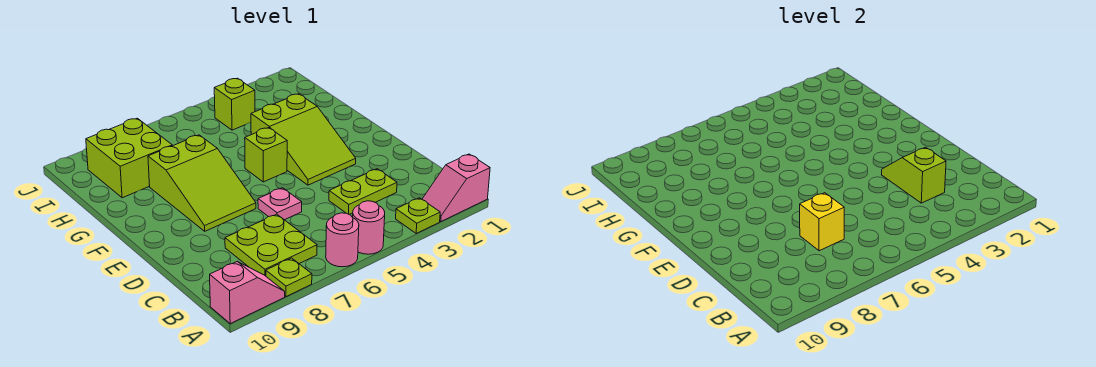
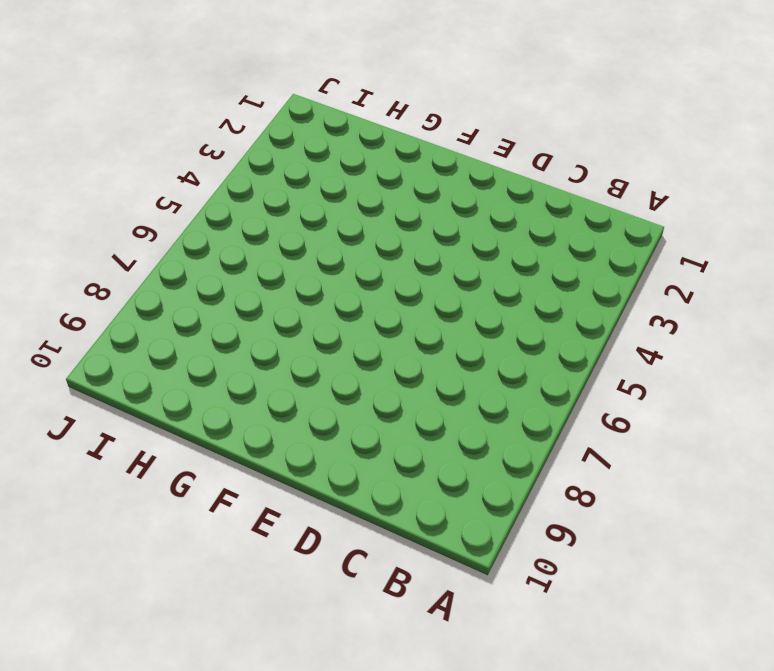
none -> pink 1x2 slope [422,154,490,222]
none -> lime 1x1 plate [396,198,440,233]
none -> pink 1x1 round brick [353,201,385,254]

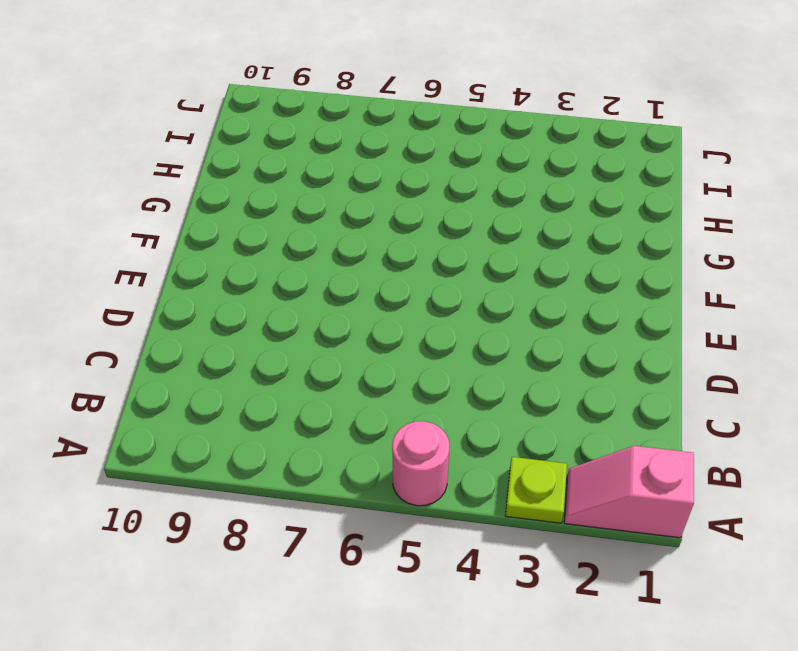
none -> pink 1x1 round brick [326,213,359,267]
none -> lime 1x1 plate [266,258,312,297]
none -> pink 1x2 slope [210,262,285,324]

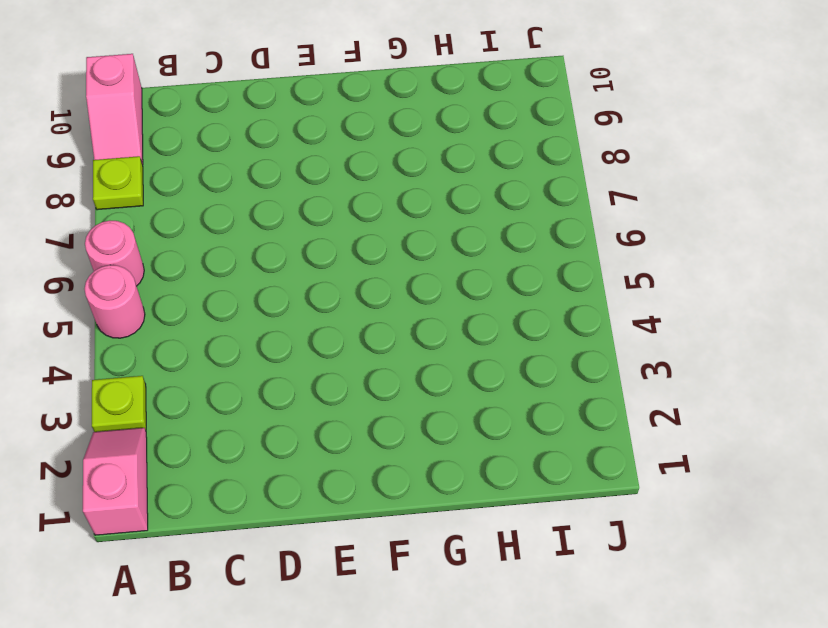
none -> lime 2x2 plate [225,214,317,276]
none -> lime 1x2 plate [329,169,397,215]
none -> pink 1x1 plate [258,188,302,220]

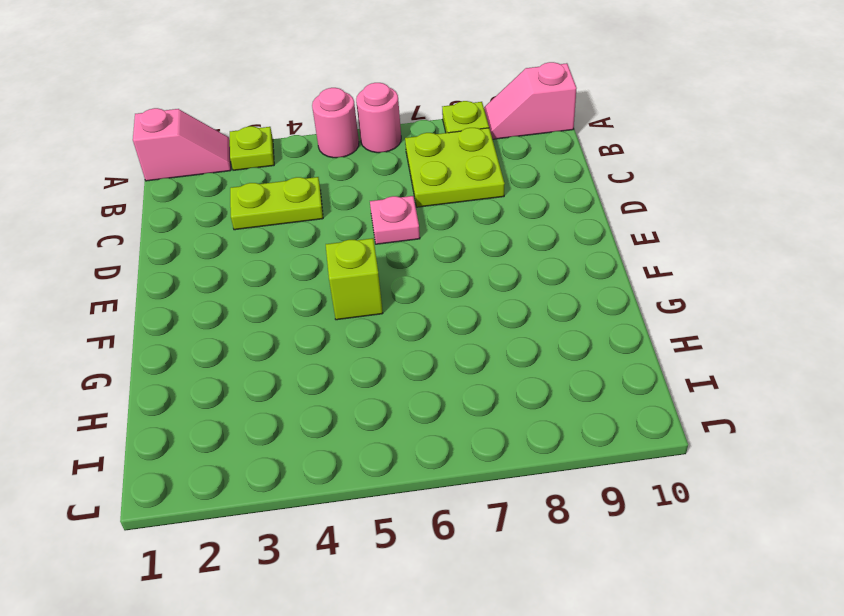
none -> lime 2x3 slope [251,94,356,185]
none -> lime 2x3 slope [148,135,256,231]
none -> lime 2x2 brick [86,118,172,198]

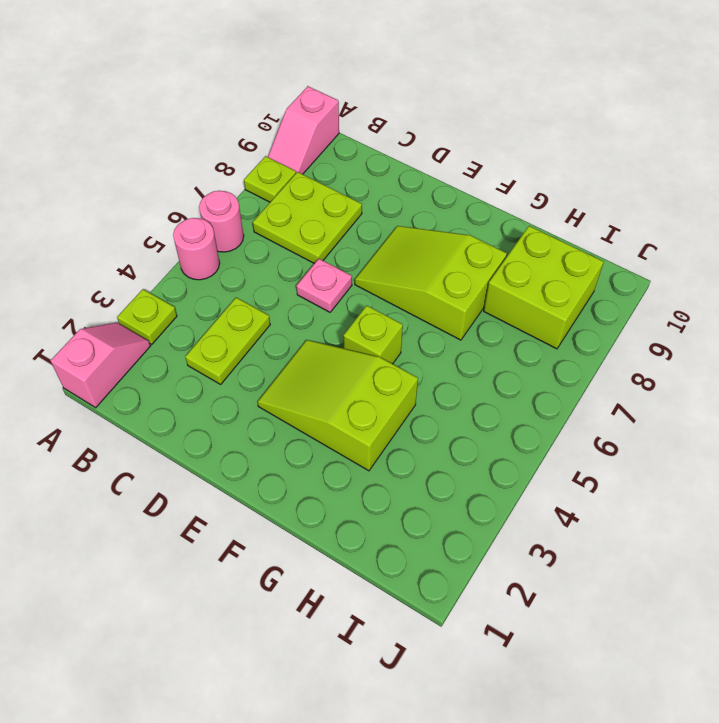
none -> lime 1x1 brick [214,78,255,130]
none -> lime 1x2 slope [882,147,946,203]
none -> yellow 1x1 brick [800,193,844,251]

